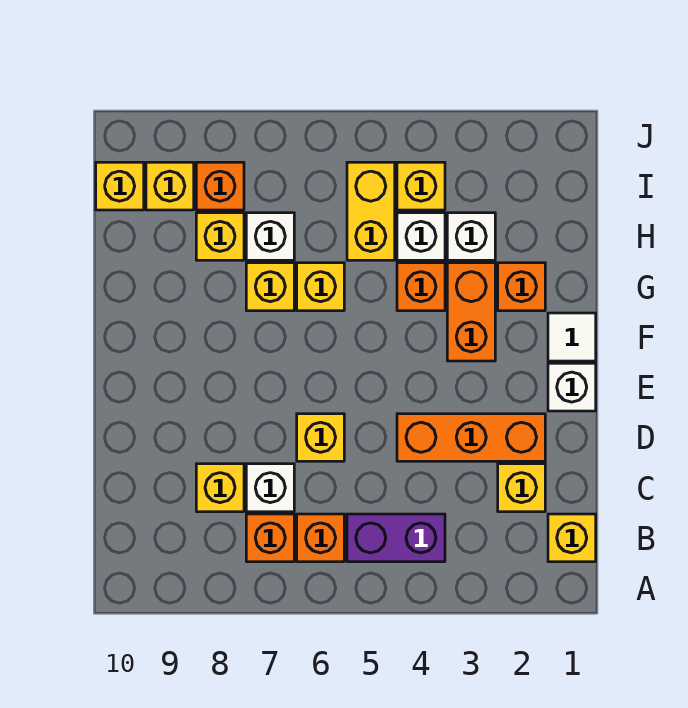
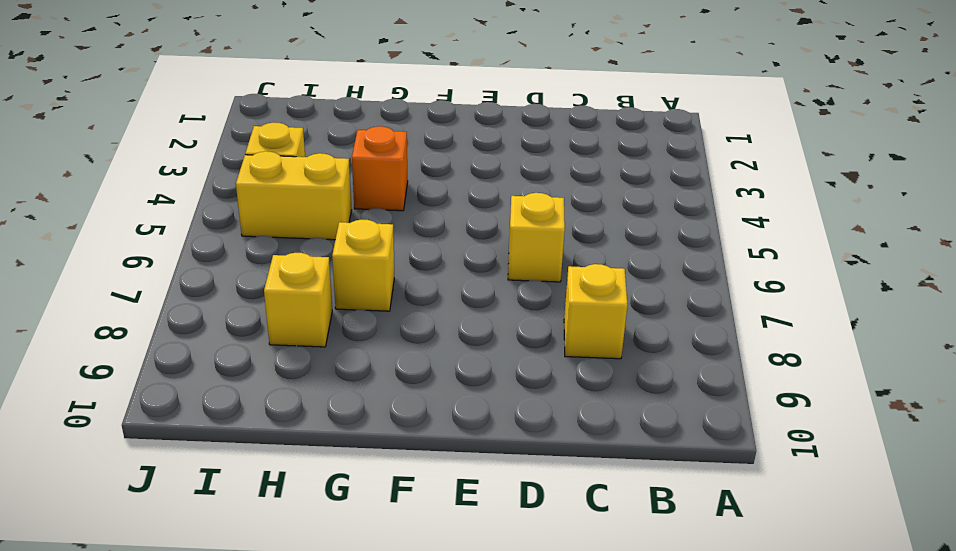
none -> yellow 1x1 brick [548,514,596,562]
none -> purple 1x2 brick [347,514,445,562]
none -> orange 1x1 brick [297,514,344,562]

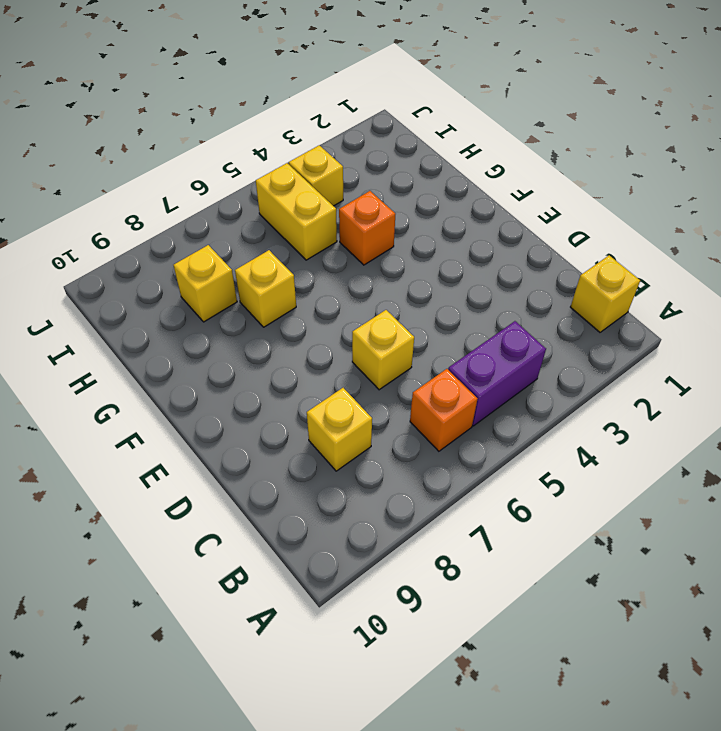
none -> orange 1x1 brick [246,514,294,562]
none -> yellow 1x1 brick [498,464,545,512]
none -> white 1x1 brick [246,464,294,512]

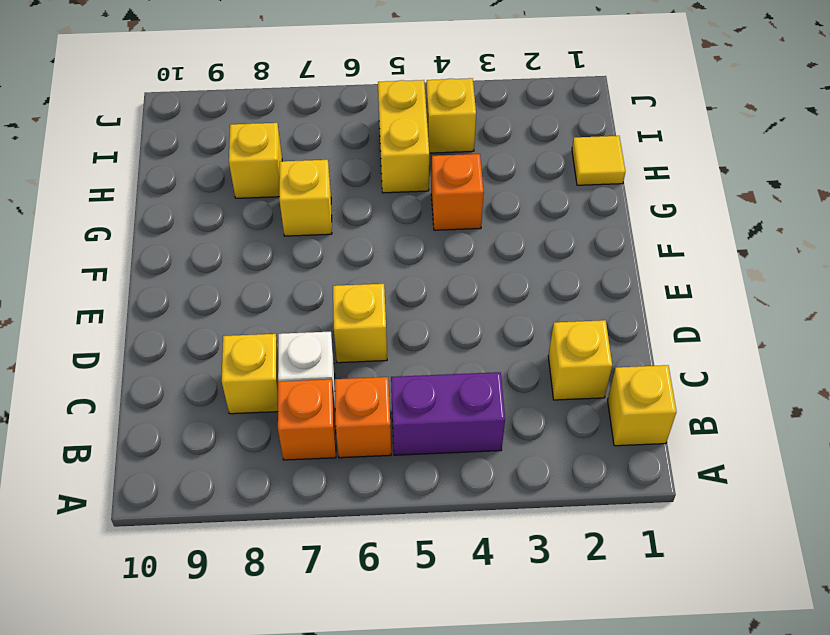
yellow 1x1 tile [572,136,625,185] -> none
none -> orange 1x3 brick [397,414,545,461]
none -> white 1x1 brick [548,363,596,411]
none -> white 1x1 tile [548,313,596,361]

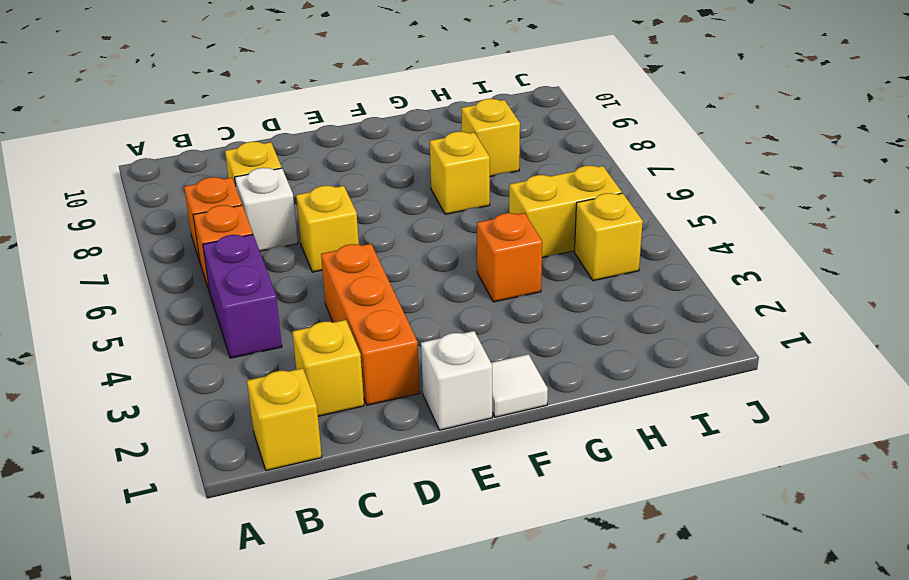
none -> orange 1x2 brick [447,263,495,361]
none -> orange 1x1 brick [498,263,545,311]
none -> yellow 1x1 brick [297,263,344,311]

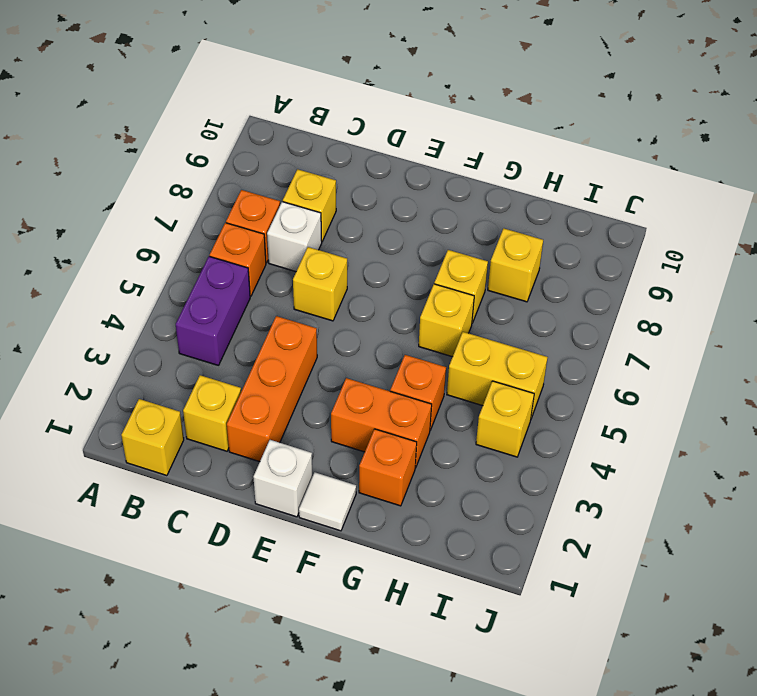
none -> white 1x1 brick [447,213,495,260]
none -> white 1x1 brick [397,213,445,260]
none -> white 1x1 brick [246,213,294,260]

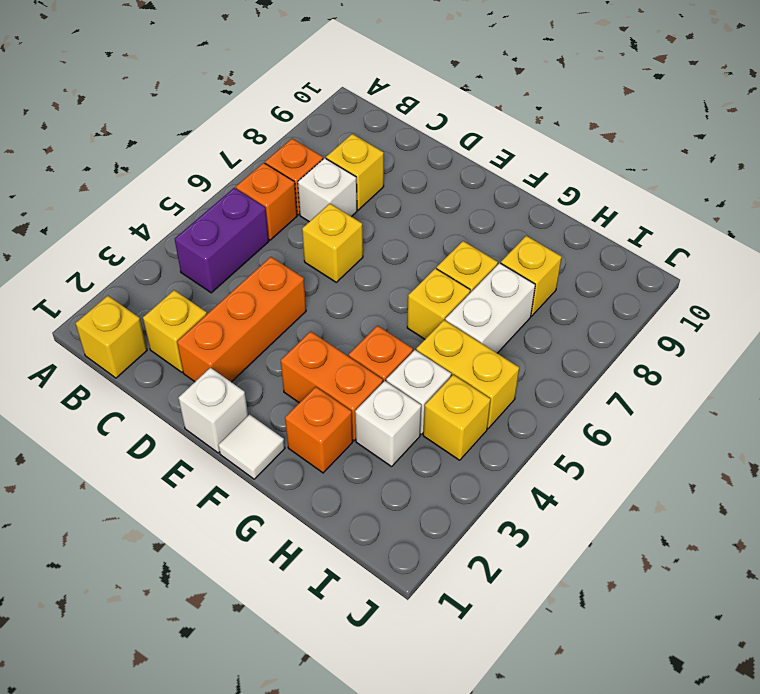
white 1x2 brick [445,263,535,353] -> white 1x1 brick [246,213,294,260]
none -> orange 1x1 brick [196,162,244,210]
none -> yellow 1x1 brick [146,162,194,210]
none -> yellow 1x1 brick [96,162,144,210]

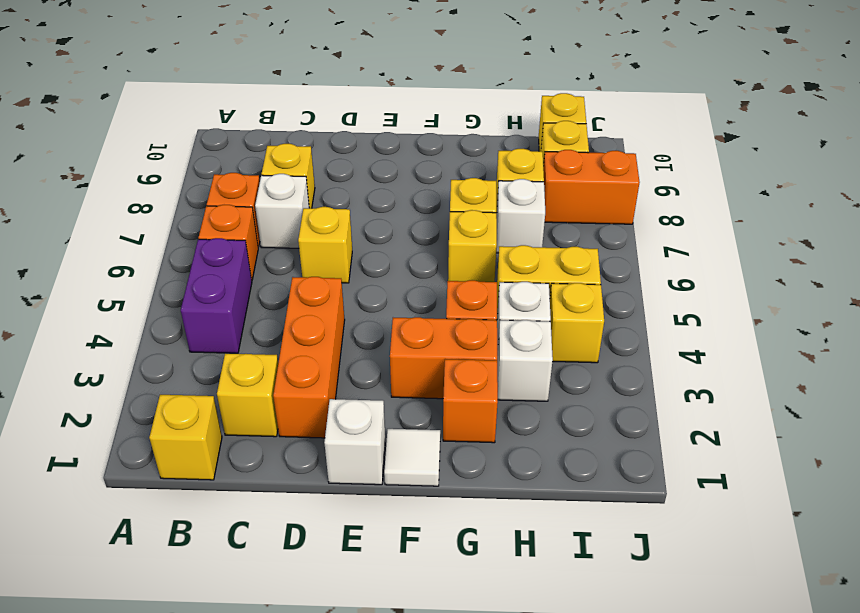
orange 1x2 brick [543,150,640,224] -> orange 1x1 brick [196,162,244,210]

